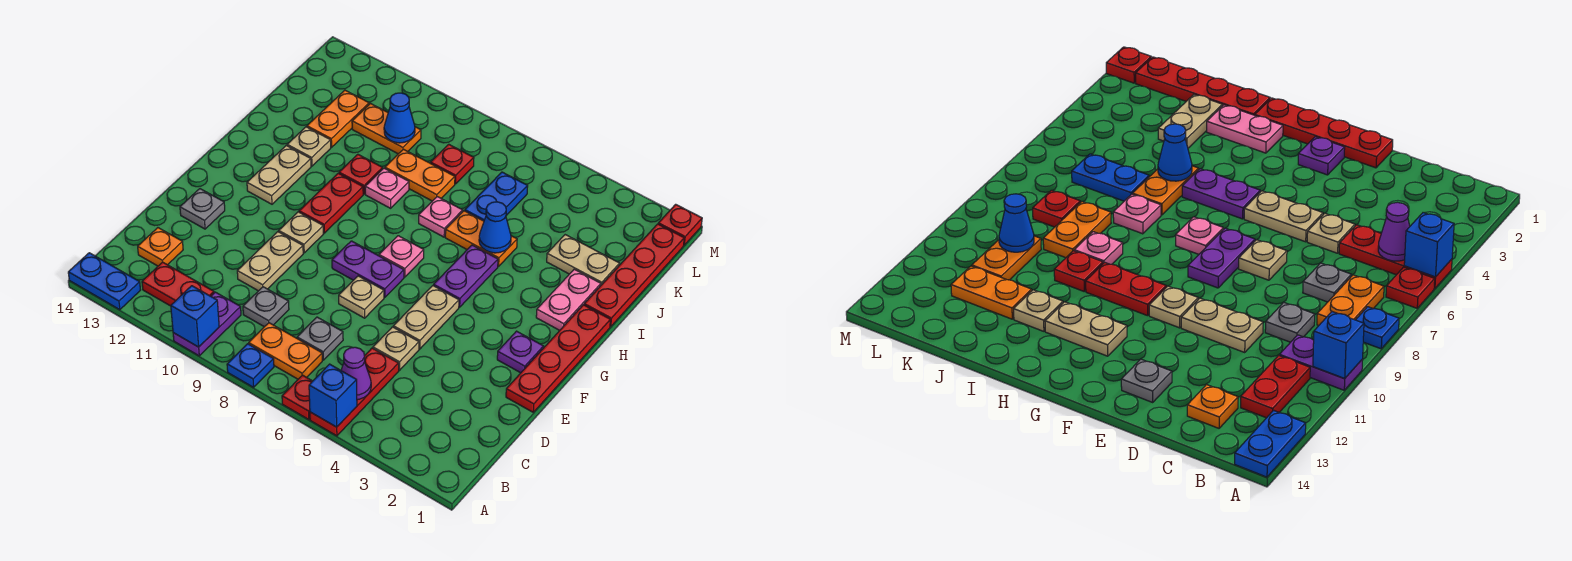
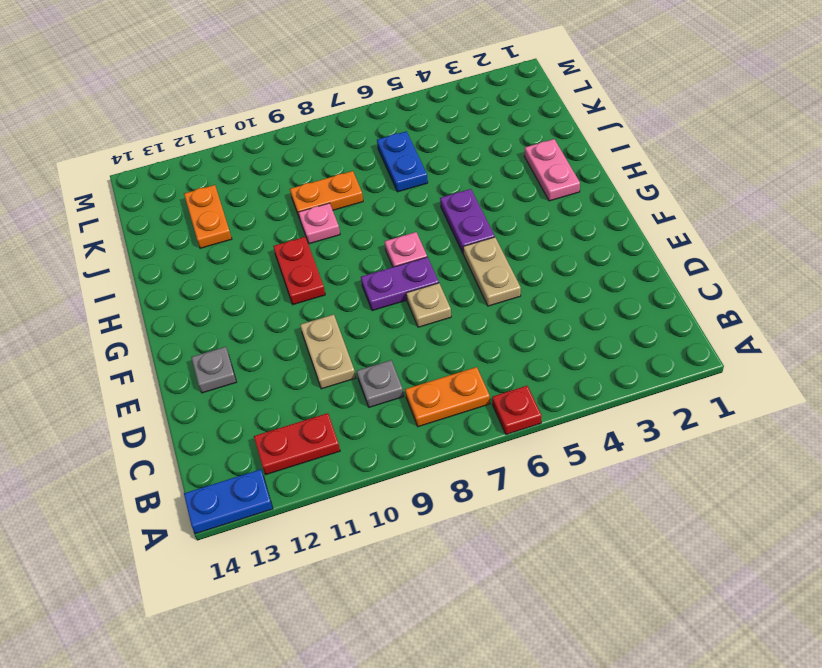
none -> red 1x3 plate [310,348,399,436]
none -> blue 1x1 plate [227,344,274,387]
none -> purple 1x2 plate [173,292,241,356]
none -> grey 1x1 plate [297,317,343,360]

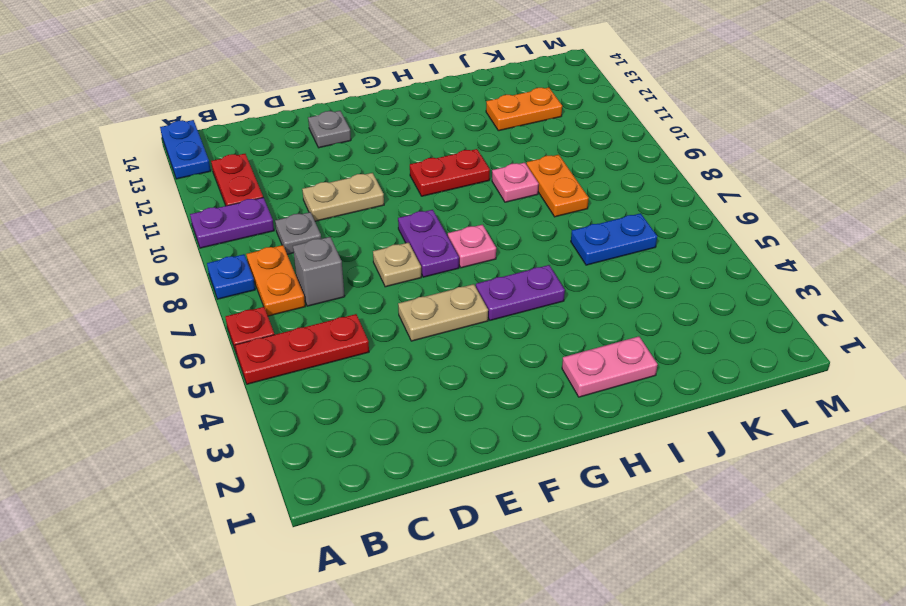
grey 1x1 brick [293,237,345,306] -> grey 1x1 plate [297,317,343,360]
none -> orange 1x1 plate [138,228,183,266]
none -> tan 1x1 plate [373,327,419,370]
none -> red 1x4 plate [506,305,610,412]
none -> purple 1x1 plate [497,331,543,373]

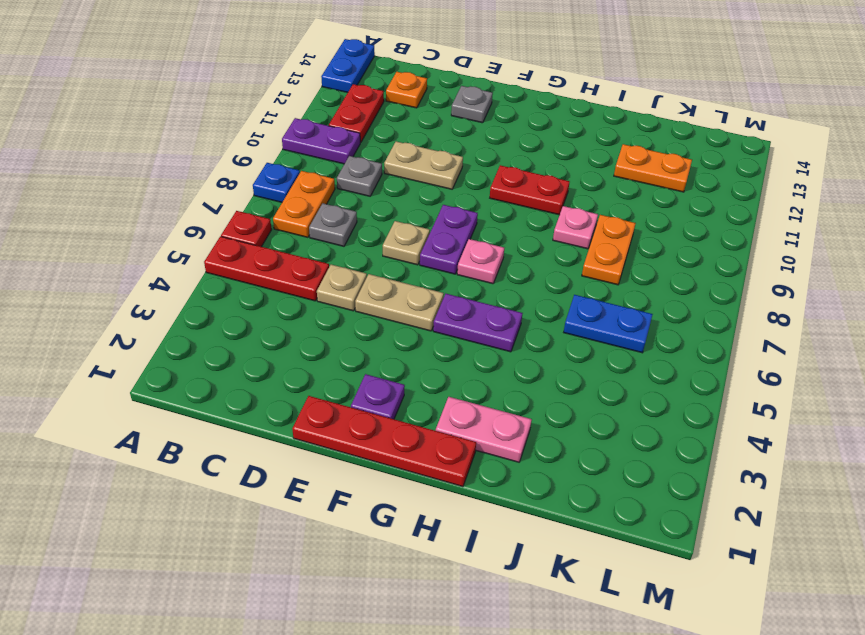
none -> tan 1x1 plate [279,212,323,253]
none -> tan 1x2 plate [247,145,311,204]
none -> red 1x4 plate [584,224,684,327]
none -> orange 1x2 plate [445,211,517,266]

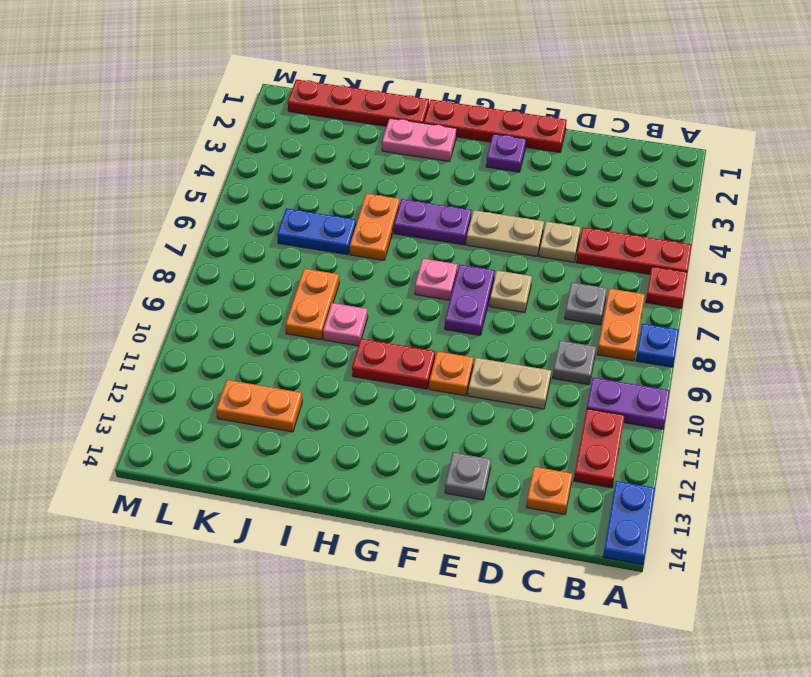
orange 1x1 plate [429,351,474,396] -> tan 1x1 plate [279,212,323,253]
none -> tan 1x2 plate [247,145,311,204]
none -> pink 1x1 plate [419,197,463,237]
none -> red 1x1 plate [339,154,383,194]
none -> tan 1x1 plate [287,127,331,166]

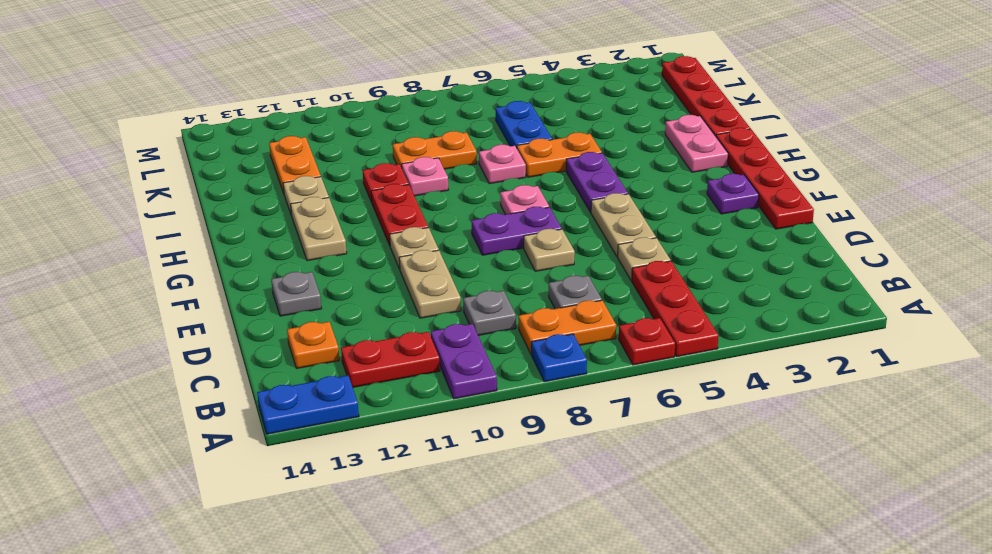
none -> tan 1x2 plate [547,235,620,285]
none -> red 1x1 plate [431,144,474,184]
none -> orange 1x2 plate [352,104,421,154]
none -> red 1x1 plate [658,204,702,245]

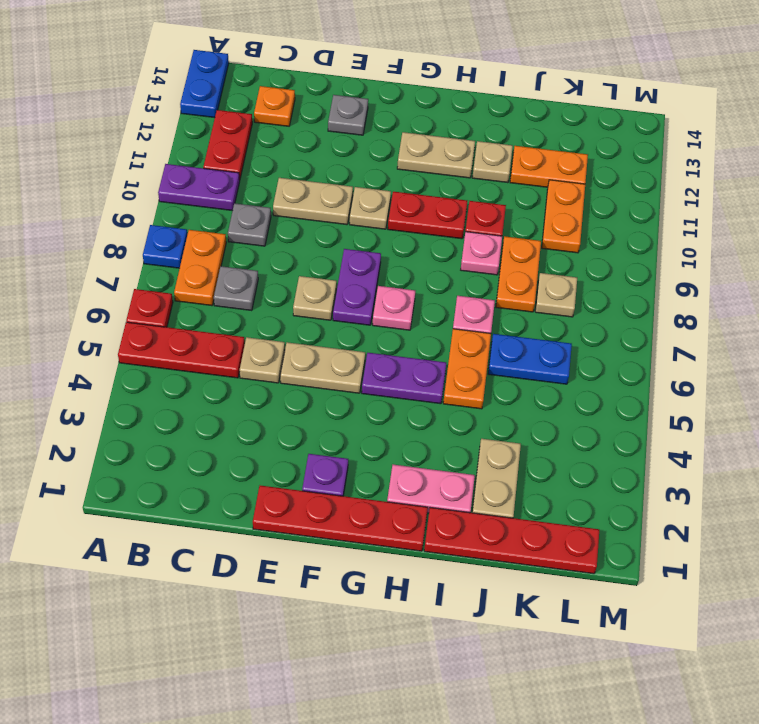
tan 1x1 plate [535,273,577,317] -> red 1x1 plate [431,144,474,184]
none -> red 1x1 plate [658,204,702,245]
none -> blue 1x1 brick [309,364,357,427]
none -> blue 1x1 brick [171,286,219,347]
none -> purple 1x1 cone [341,347,371,400]

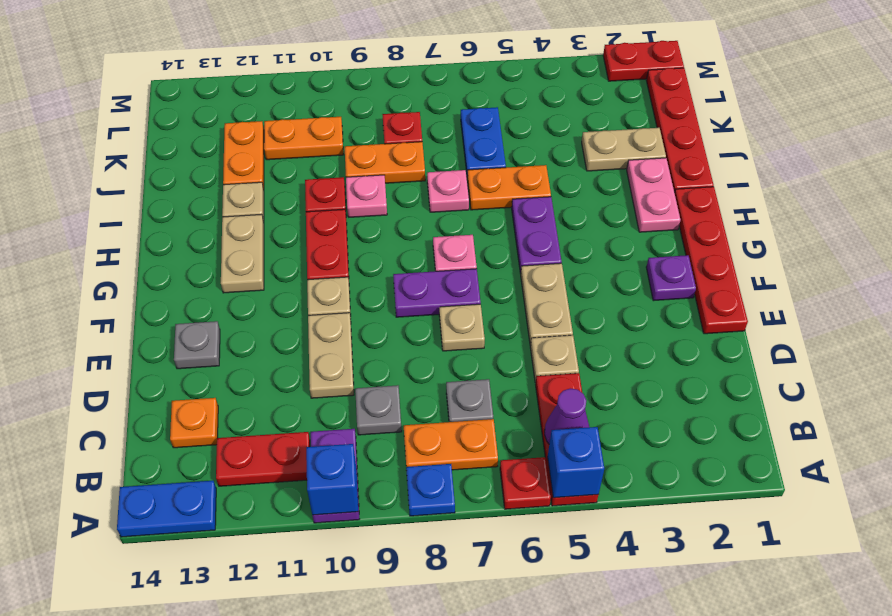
red 1x2 plate [603,41,684,81] -> red 1x1 plate [658,204,702,245]
none -> blue 1x1 cone [479,202,511,253]
none -> blue 1x1 cone [384,93,415,143]

